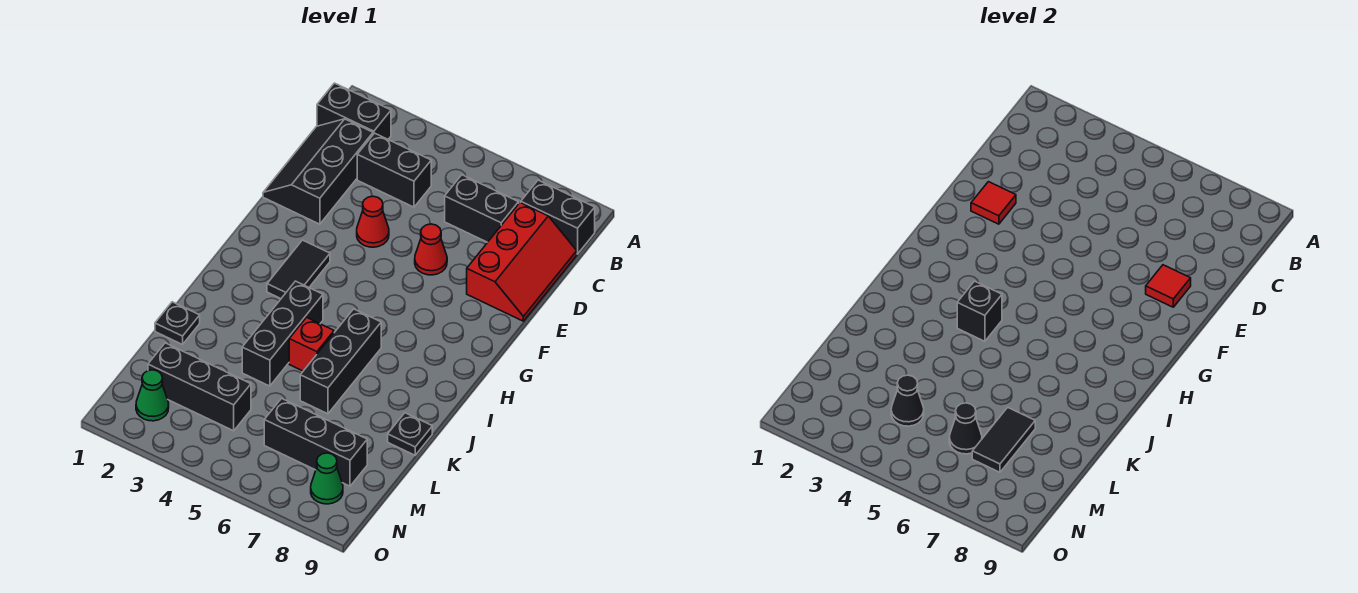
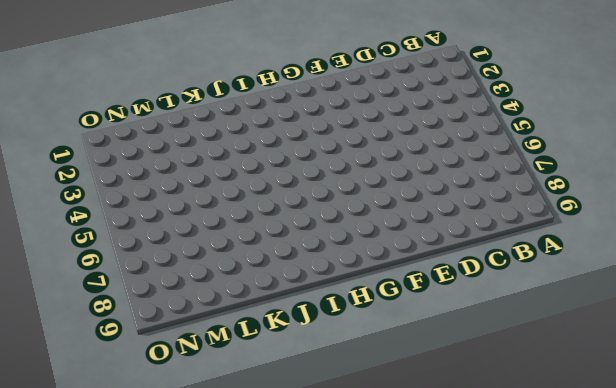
none -> black 1x2 brick [317,83,391,139]
none -> black 1x2 brick [521,180,595,254]
none -> black 2x3 slope [263,119,373,224]

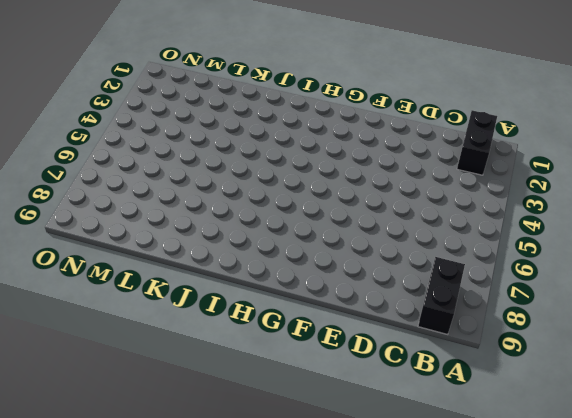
none -> black 2x3 slope [263,119,373,224]
none -> black 1x2 brick [357,133,431,207]
none -> black 1x2 brick [445,175,519,242]

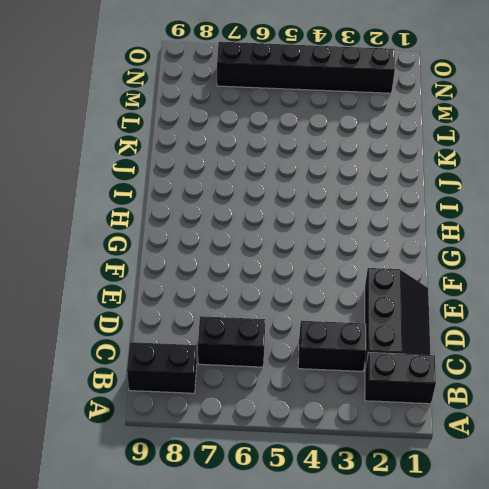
black 1x6 brick [217,42,395,93] -> green 1x1 cone [136,370,169,421]
none -> red 2x3 slope [467,202,577,321]
none -> red 1x1 cone [357,196,389,247]
none -> red 1x1 cone [415,224,447,275]

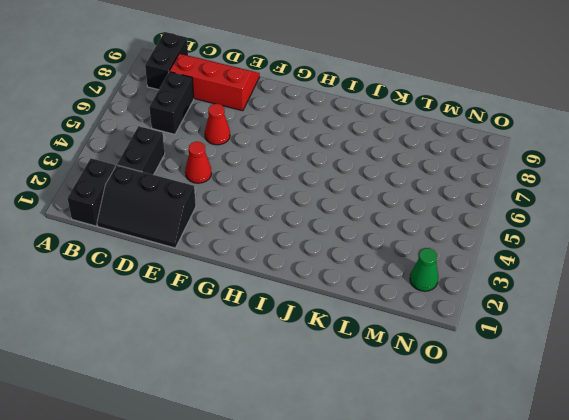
none -> black 1x2 tile [267,240,330,299]
none -> black 1x3 brick [242,281,323,386]
none -> black 1x3 brick [300,309,381,414]

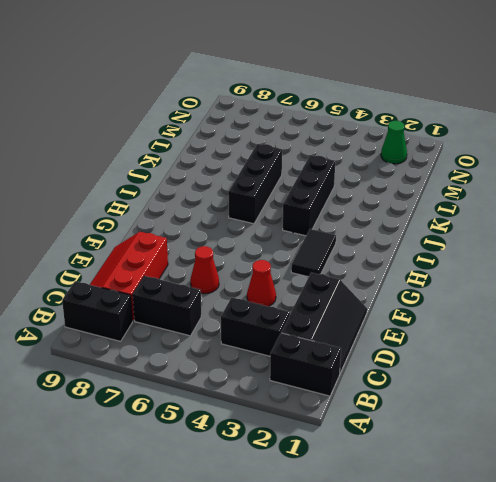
none -> red 1x1 brick [289,317,334,371]
none -> black 1x1 plate [155,302,200,345]
none -> black 1x1 plate [388,413,432,455]

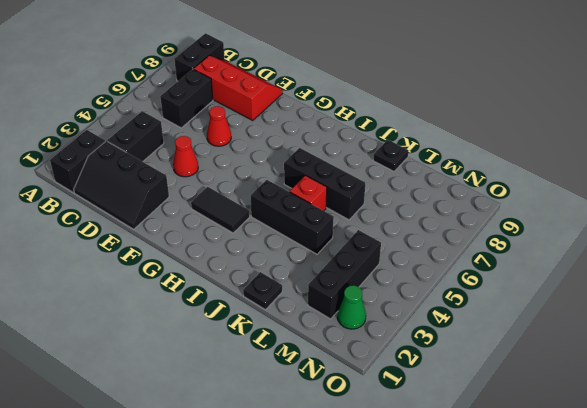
none -> black 1x3 brick [264,398,367,486]
none -> green 1x1 cone [311,453,343,504]
none -> red 1x1 tile [971,182,1016,224]

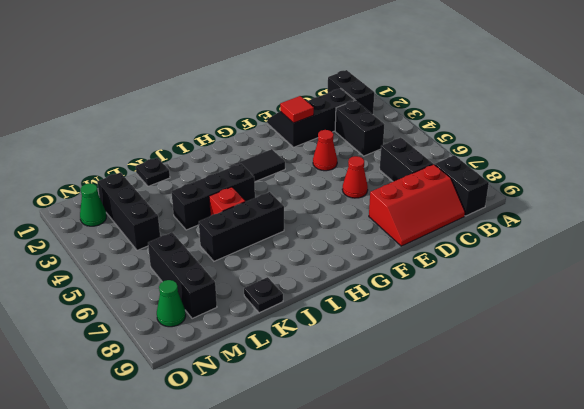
none -> red 1x1 tile [1146,265,1191,307]
none -> black 1x1 brick [957,281,1002,341]
none -> black 1x2 tile [972,407,1035,472]

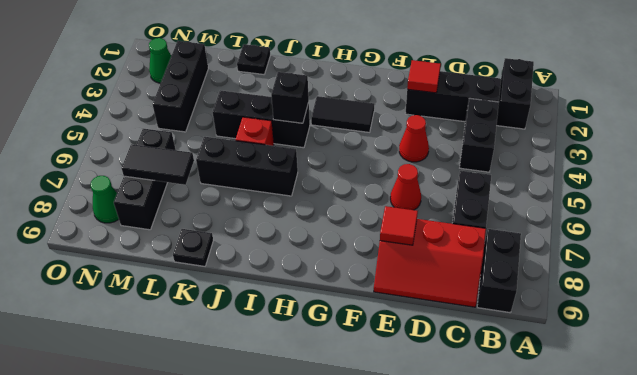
none -> black 1x1 cone [891,375,924,426]
none -> black 1x1 cone [949,403,982,454]

